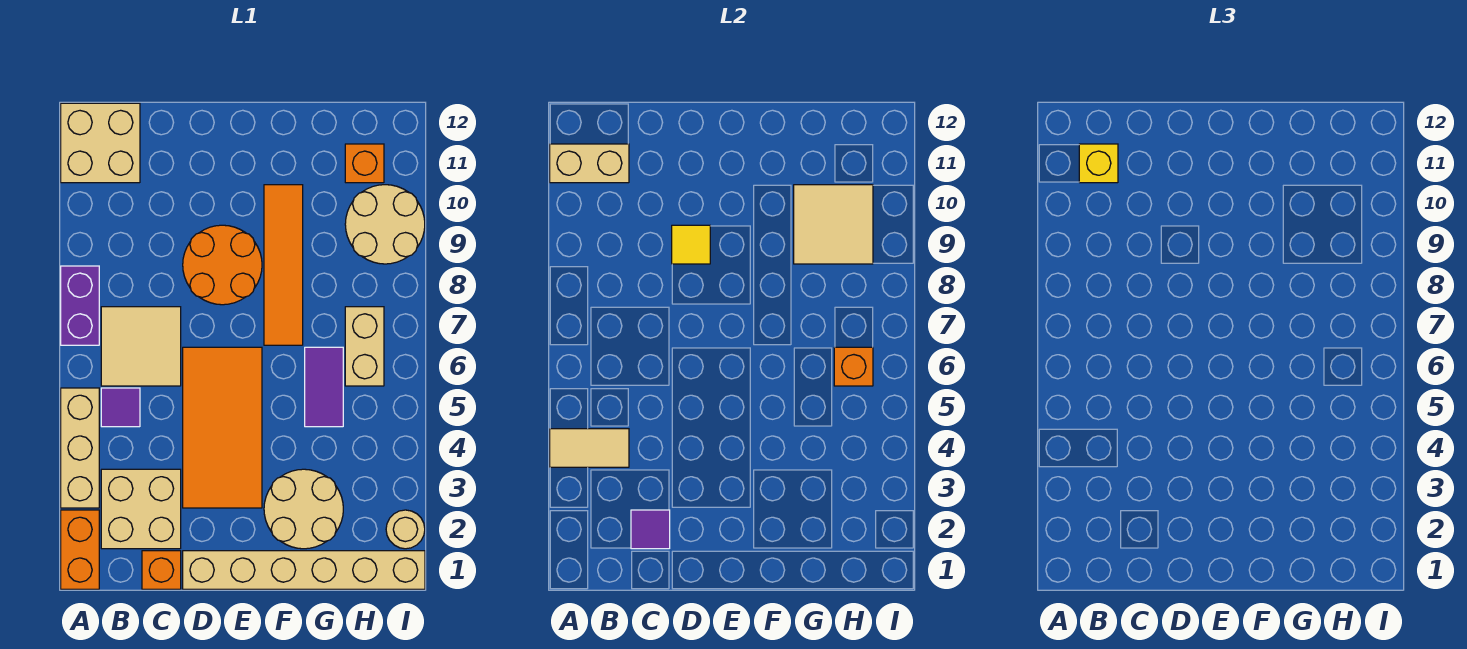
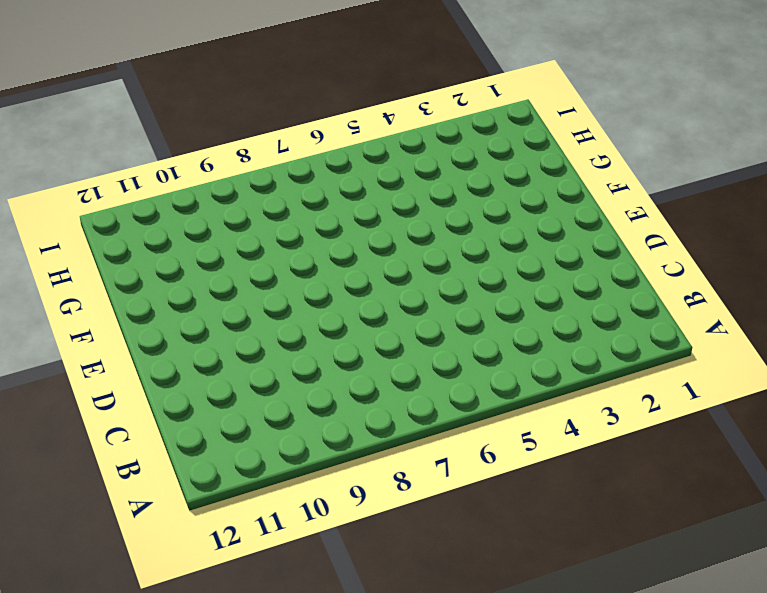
none -> orange 1x2 brick [61,510,99,589]
none -> tan 1x3 brick [61,388,99,508]
none -> purple 1x2 brick [61,266,99,345]

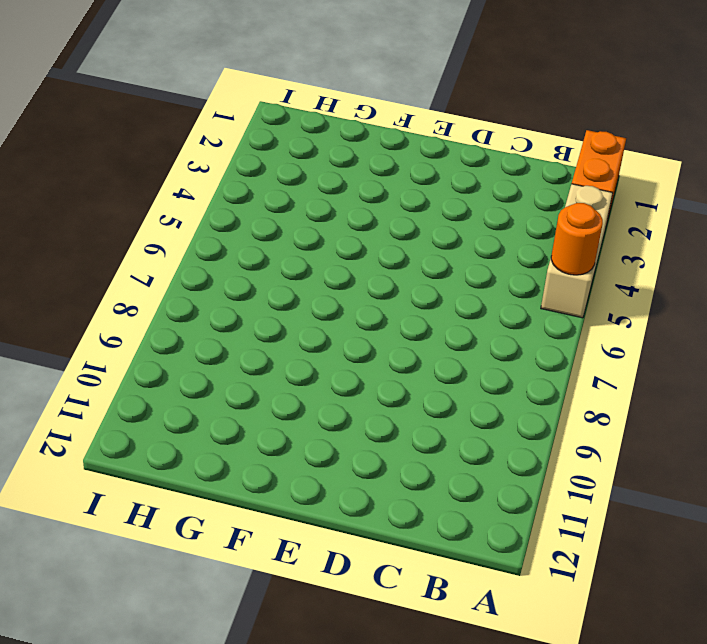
orange 1x1 round brick [551,203,603,275] -> none
none -> purple 1x2 brick [61,266,99,345]
none -> tan 2x2 brick [61,103,140,183]
none -> tan 2x2 brick [101,469,181,549]

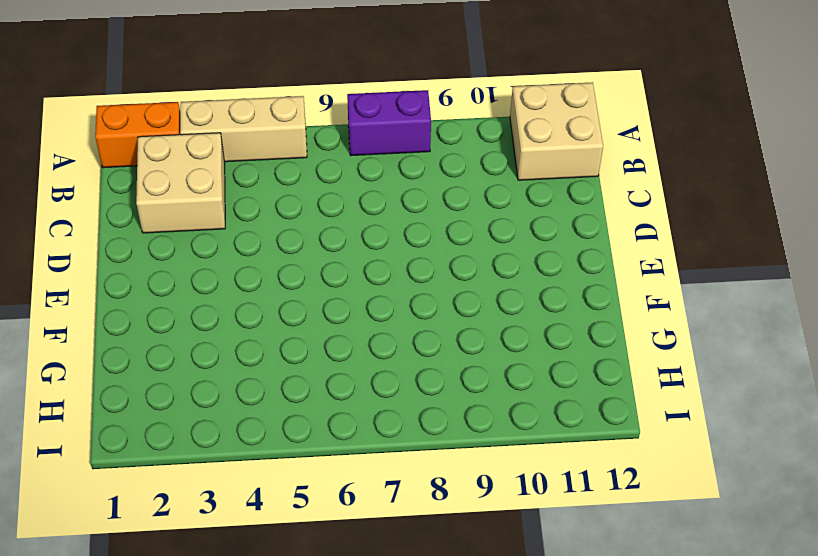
none -> purple 1x1 tile [101,388,140,427]
none -> tan 2x2 tile [101,307,181,386]
none -> orange 1x1 brick [142,551,181,589]

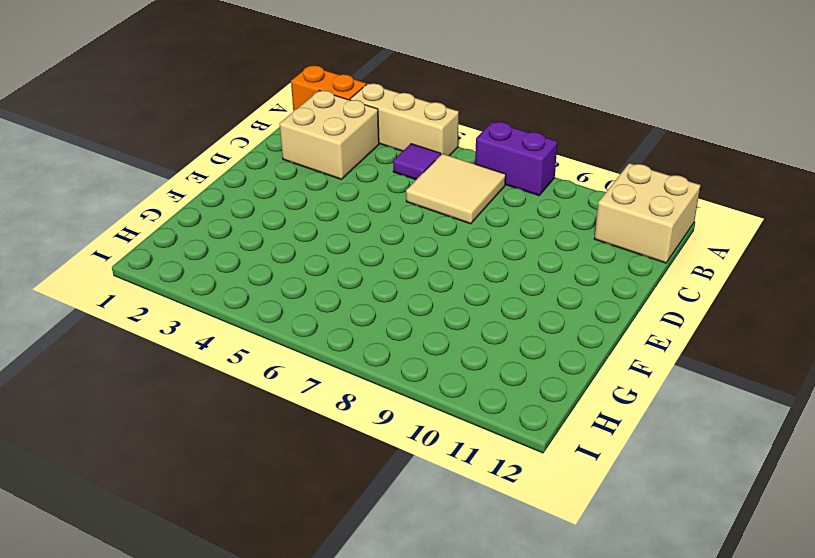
none -> orange 1x1 brick [142,551,181,589]
none -> tan 1x6 brick [183,551,425,589]
none -> orange 2x4 tile [183,347,262,508]

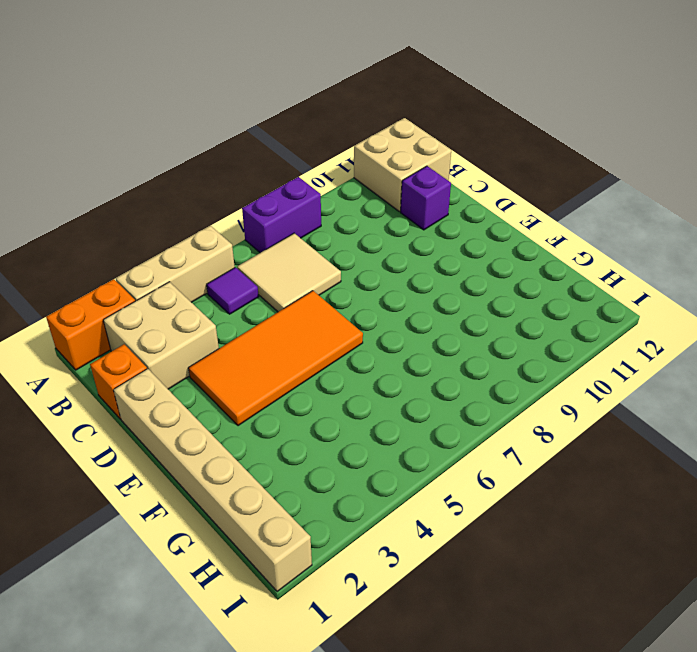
purple 1x1 brick [401,166,451,230] -> none
none -> orange 2x2 round brick [183,225,262,305]
none -> tan 2x2 round brick [264,469,343,549]
none -> orange 1x4 tile [264,185,303,345]

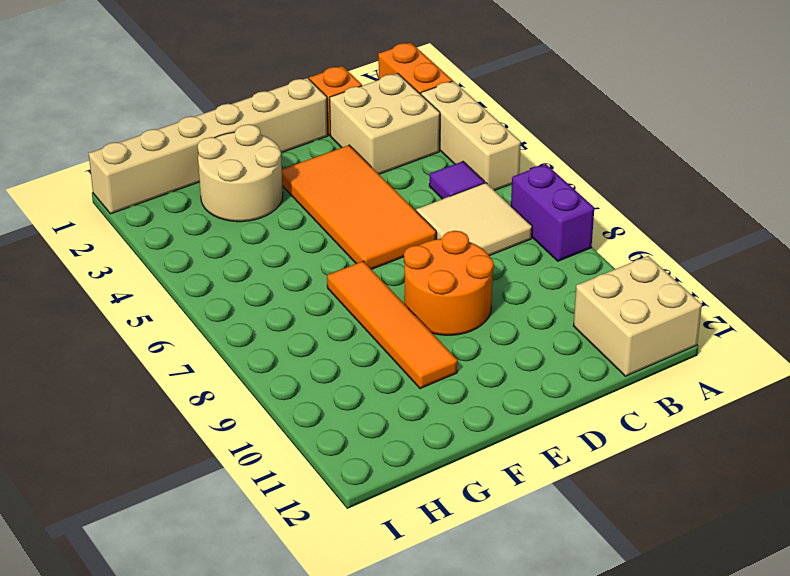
none -> purple 1x2 tile [305,347,343,427]
none -> tan 1x2 brick [345,307,384,386]
none -> tan 2x2 round brick [345,185,425,264]

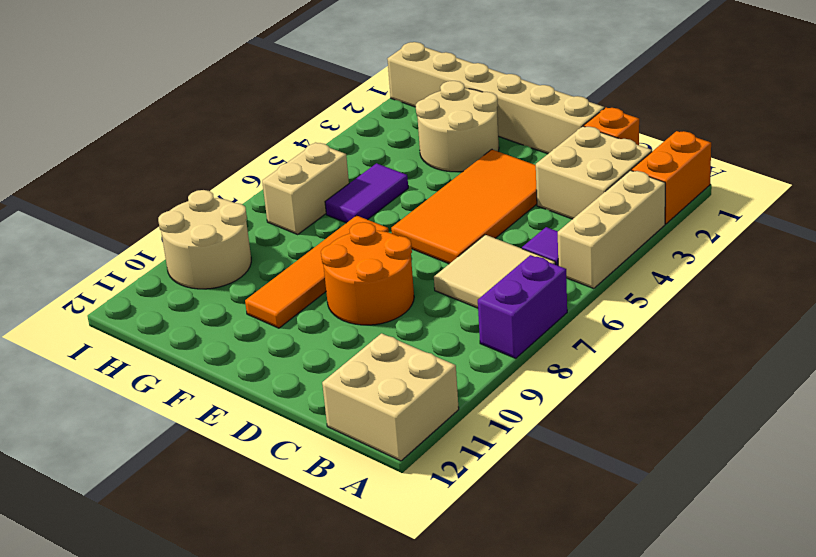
none -> orange 1x1 brick [345,144,384,183]
none -> tan 1x1 round brick [386,510,425,549]
none -> tan 1x2 tile [550,429,629,467]

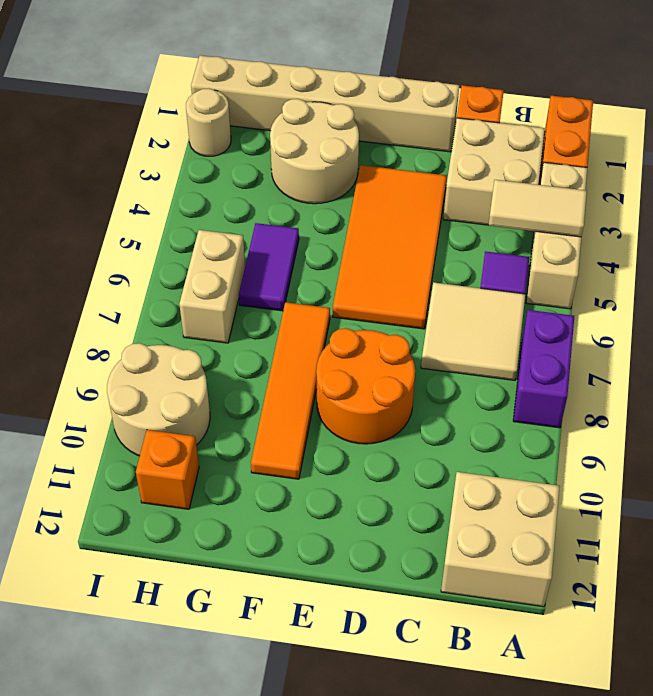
none -> tan 1x2 brick [550,144,629,183]
none -> purple 1x1 tile [631,510,670,549]
none -> yellow 1x1 tile [672,225,710,264]

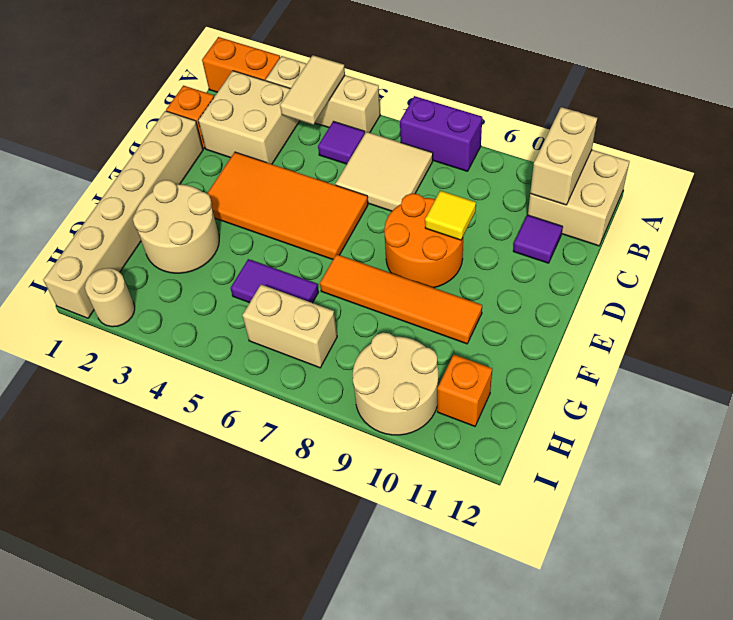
purple 1x1 tile [513,215,563,263] -> purple 1x1 tile moved to [631,510,670,549]
none -> tan 2x2 tile [794,185,873,264]
none -> orange 1x1 brick [834,347,873,386]
none -> yellow 1x1 brick [1079,144,1118,183]

